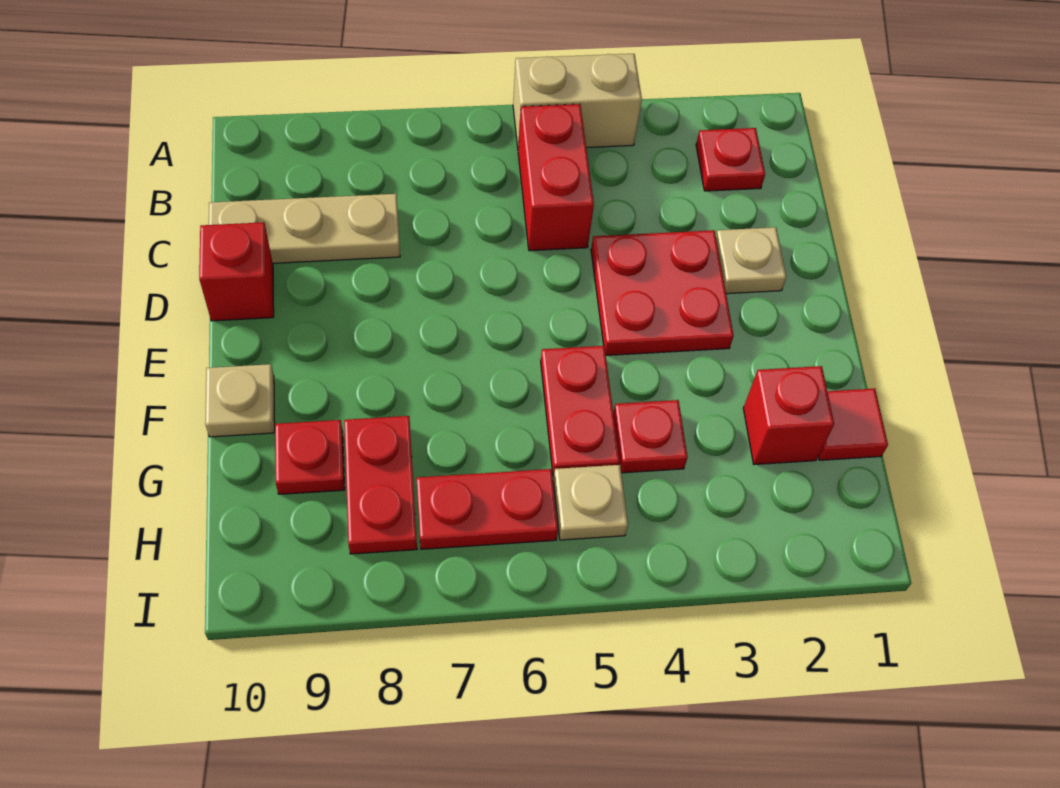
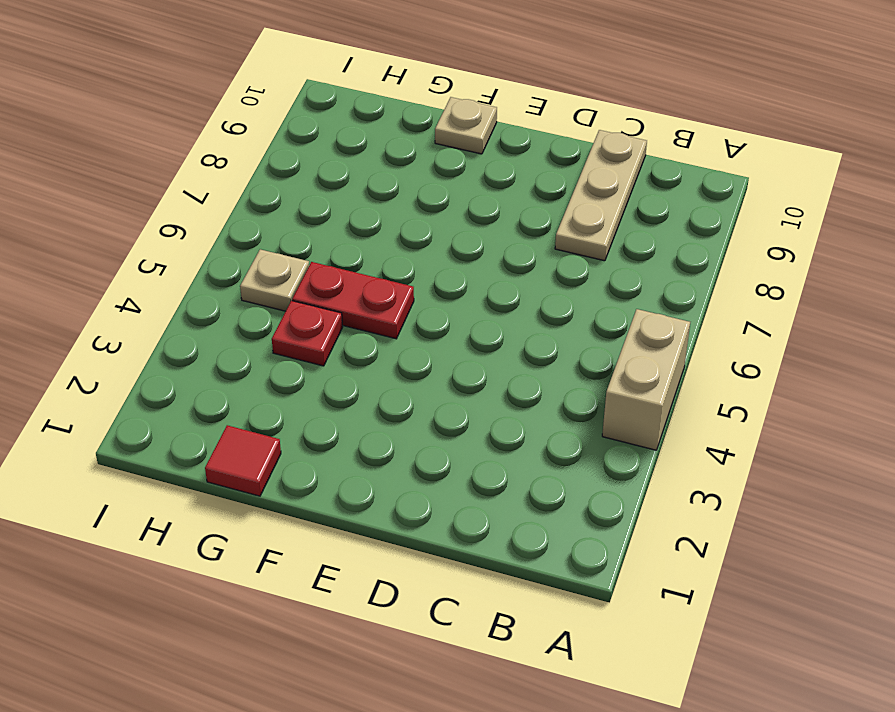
none -> red 1x1 plate [696,128,765,191]
none -> red 1x2 brick [518,104,594,251]
none -> tan 1x1 plate [716,227,786,294]

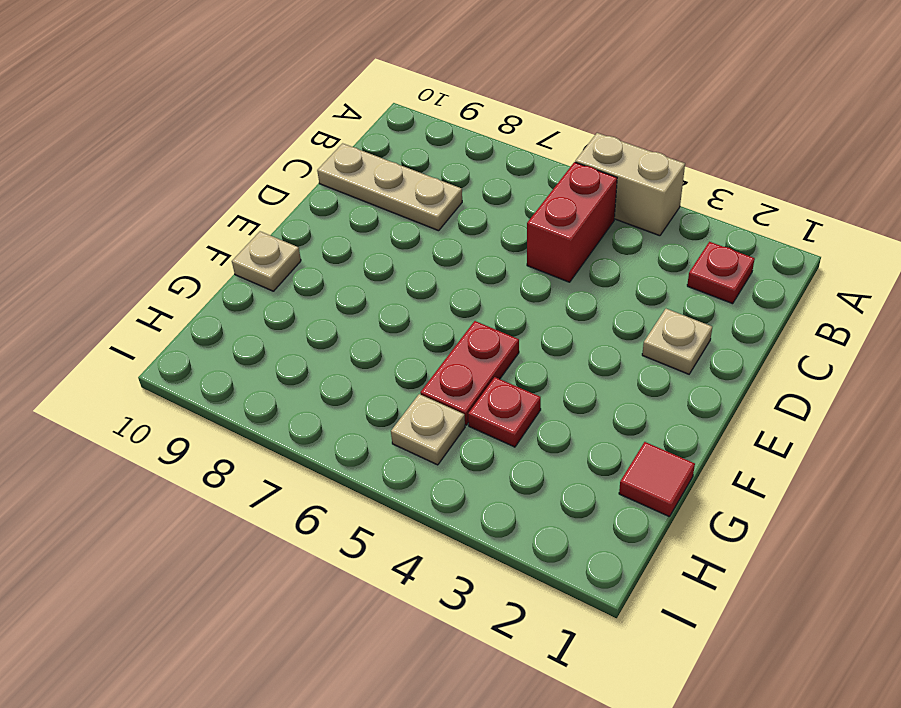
none -> red 2x2 plate [591,230,734,355]
none -> red 1x1 brick [199,222,274,321]
none -> red 1x1 brick [743,366,834,465]

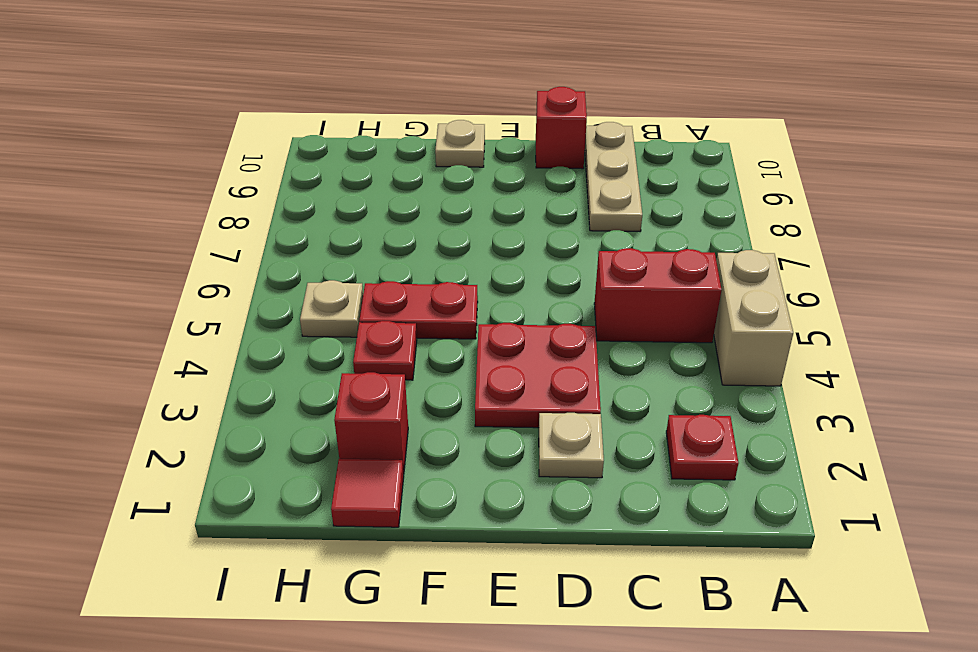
none -> red 1x2 plate [344,416,417,554]
none -> red 1x1 plate [275,420,345,494]
none -> red 1x2 plate [416,469,558,549]

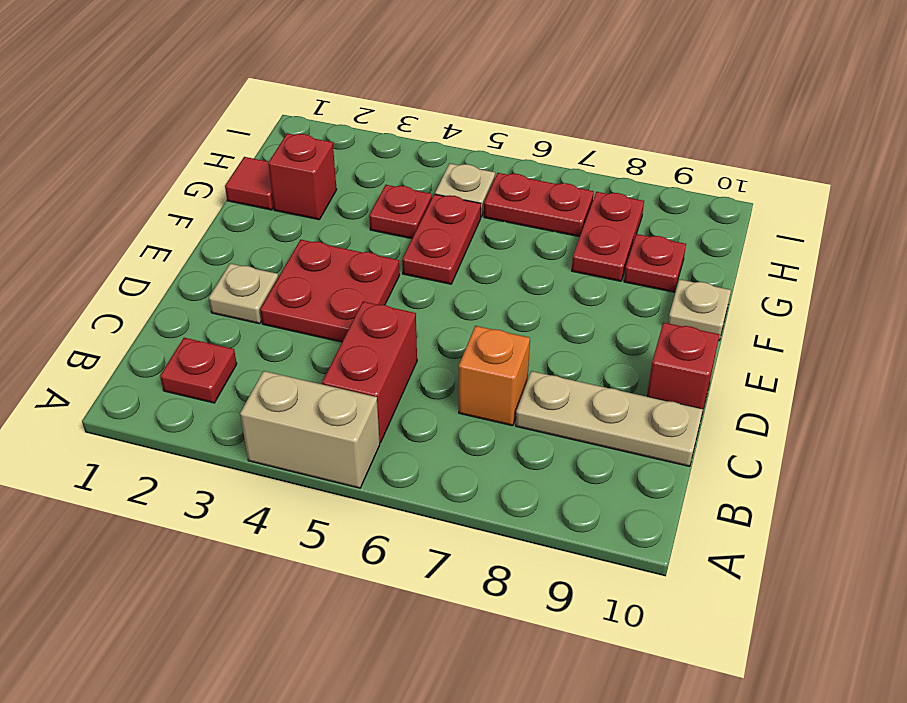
orange 1x1 brick [459,326,530,426] -> none

